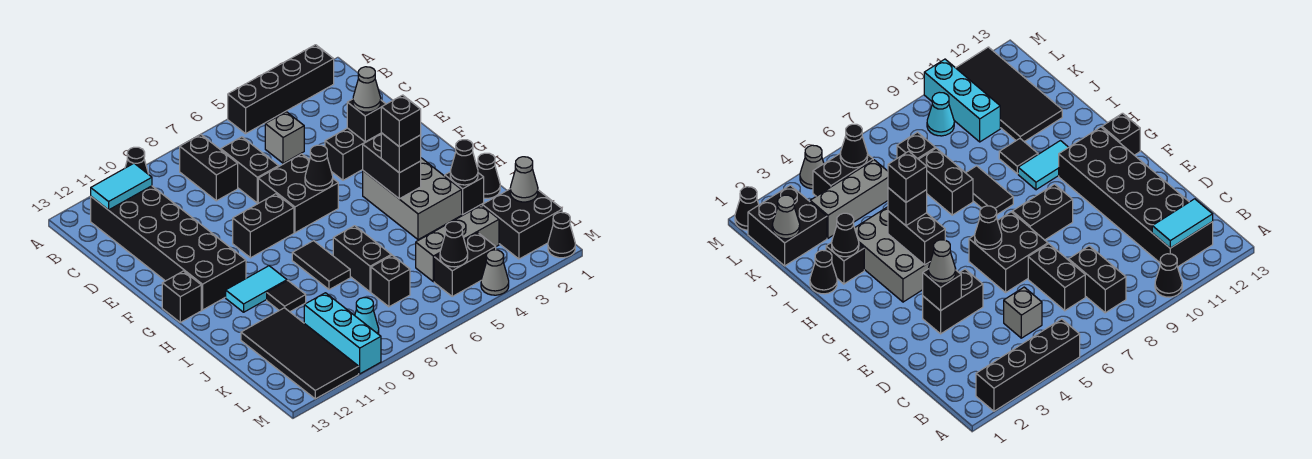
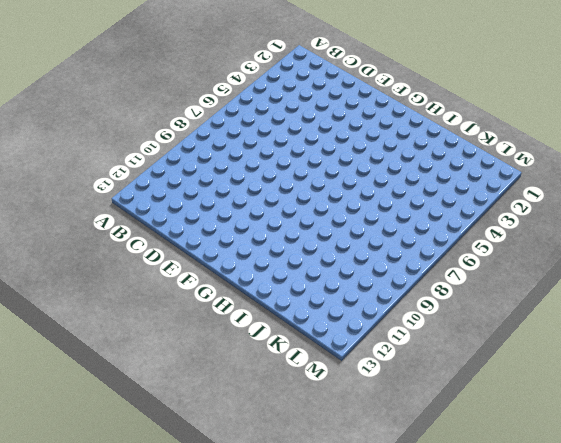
none -> black 1x4 brick [228,45,334,134]
none -> black 1x1 cone [125,147,148,174]
none -> black 1x2 brick [180,134,238,201]
none -> black 2x6 brick [91,186,246,310]

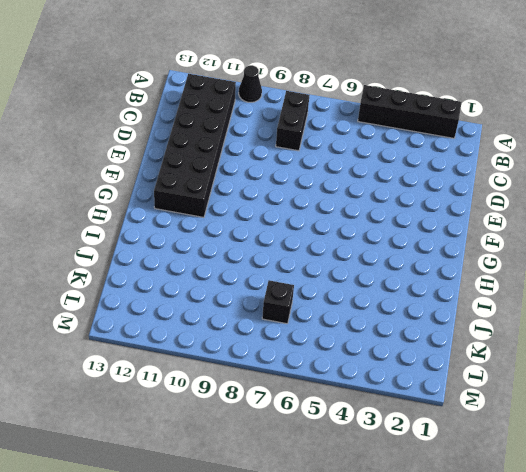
none -> grey 1x1 brick [265,112,304,163]
none -> black 1x2 brick [221,137,279,203]
none -> black 1x2 brick [325,128,380,180]
none -> black 2x2 brick [258,154,338,233]

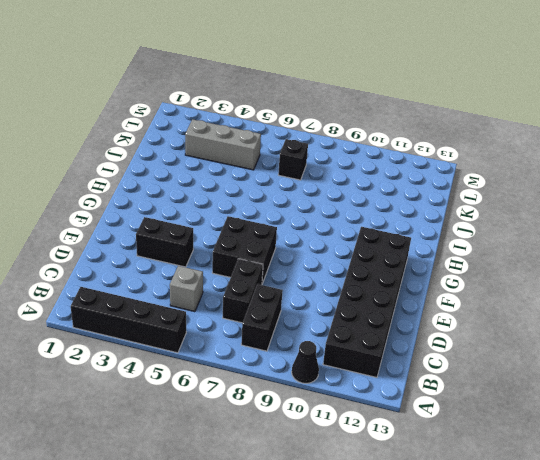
none -> black 1x2 brick [233,194,294,258]
none -> grey 2x3 brick [363,158,462,240]
none -> black 1x1 brick [162,271,201,322]
none -> black 1x2 tile [292,241,350,290]

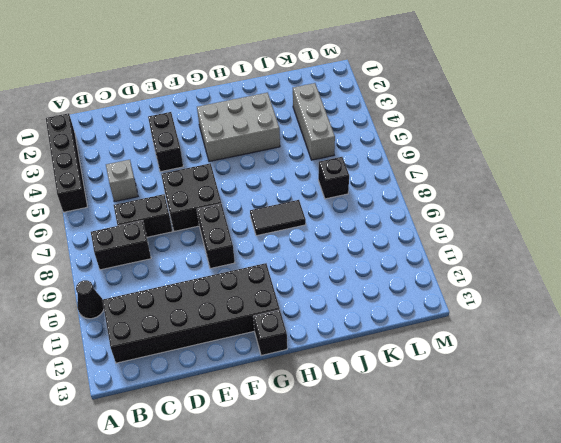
none -> cyan 1x2 tile [226,266,287,312]
none -> black 1x1 cone [477,153,500,198]
none -> black 1x1 brick [445,172,484,214]
none -> black 1x2 brick [333,226,391,292]

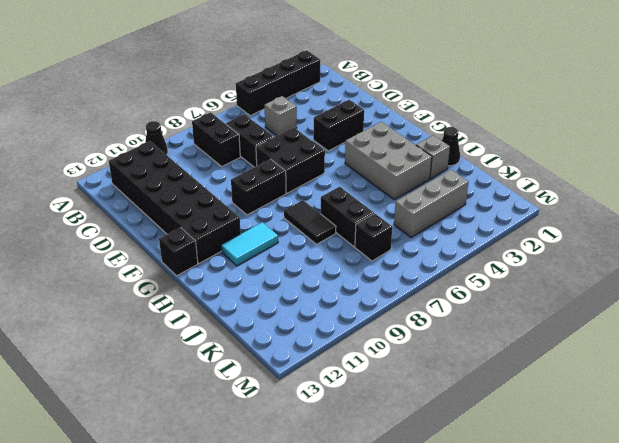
grey 1x1 brick [416,135,450,179] -> black 1x1 brick [445,172,484,214]
none -> black 1x1 tile [267,281,306,312]
none -> black 2x4 tile [241,308,359,399]
none -> black 2x2 brick [482,189,562,259]
none -> cyan 1x3 brick [304,293,381,374]

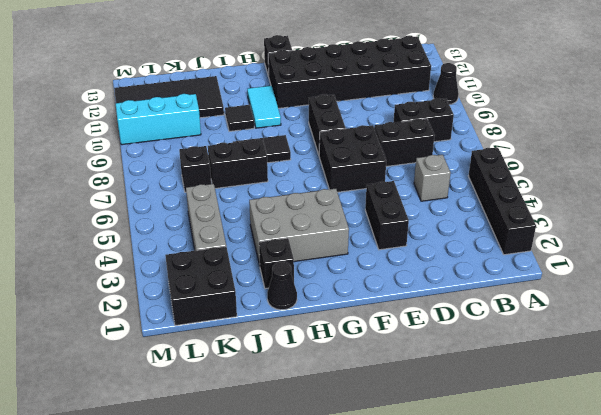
none -> black 1x2 brick [434,233,496,296]
none -> cyan 1x1 cone [355,298,379,334]
none -> black 1x1 cone [548,212,575,258]
none -> grey 1x1 cone [481,250,509,295]

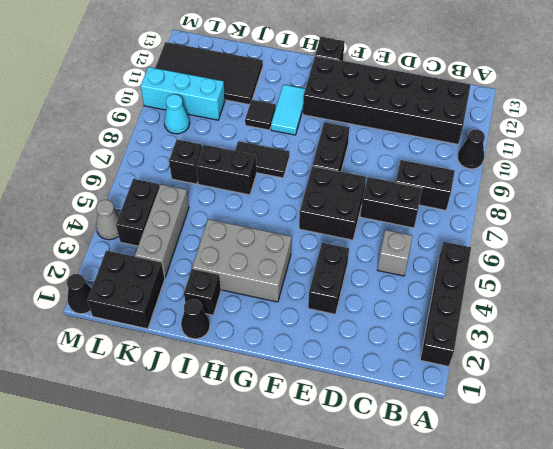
none -> cyan 1x2 tile [91,163,152,210]
none -> black 1x1 brick [347,99,386,142]
none -> black 1x1 cone [305,145,333,190]
none -> black 1x2 brick [363,134,421,199]

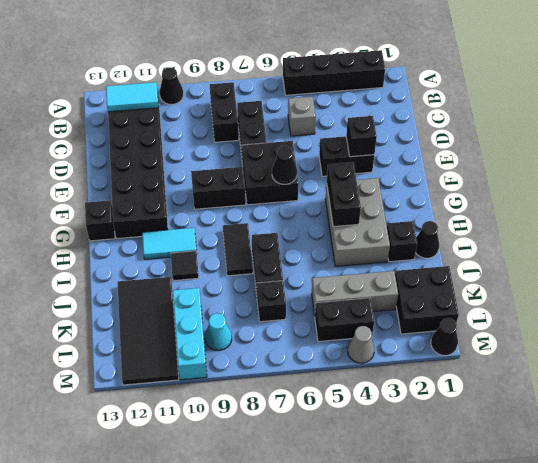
none -> black 1x1 cone [450,140,478,185]
none -> grey 1x1 cone [510,157,538,202]
none -> black 1x1 cone [440,222,468,267]
none -> grey 1x1 cone [353,67,381,112]

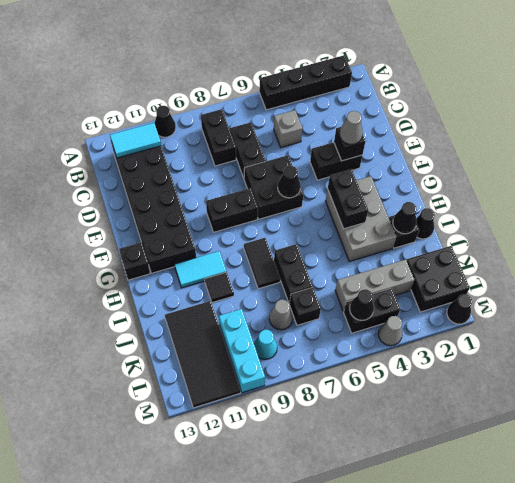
grey 1x1 cone [269,300,293,330] -> grey 1x1 cone moved to [510,157,538,202]
none -> black 1x1 brick [381,133,421,173]
none -> black 1x1 brick [381,95,421,147]

